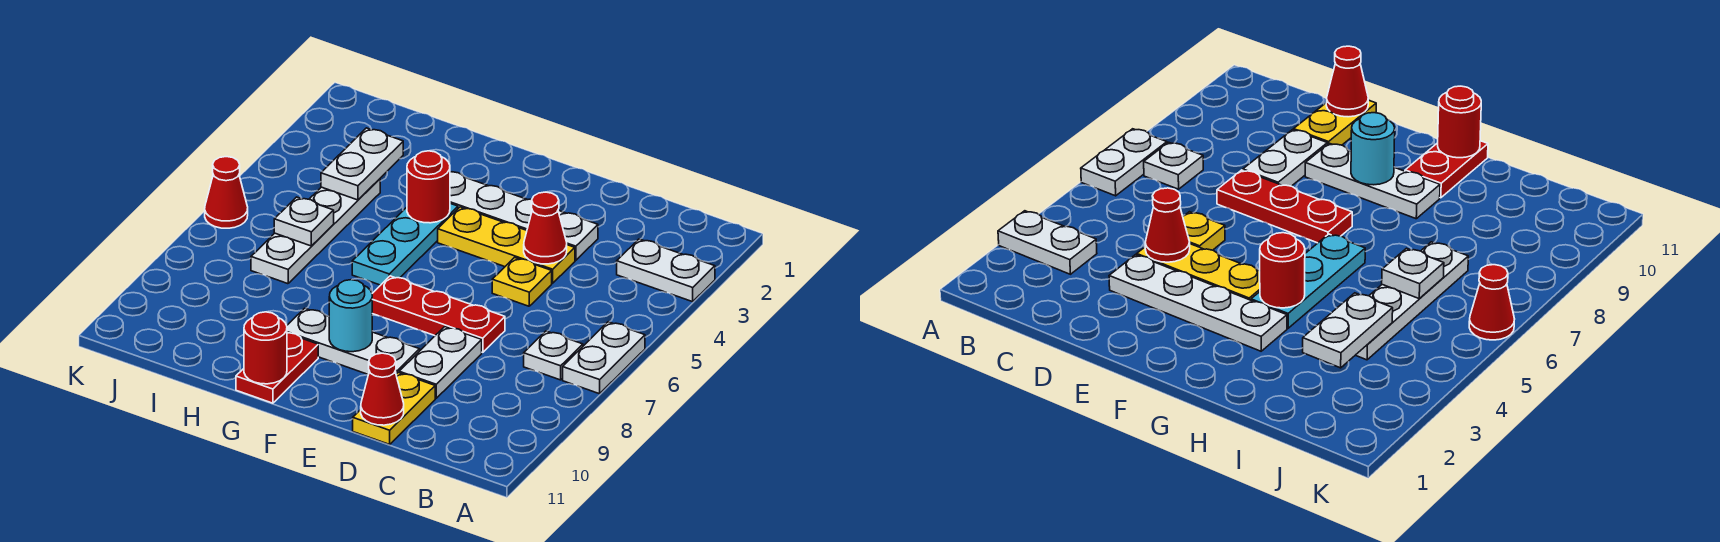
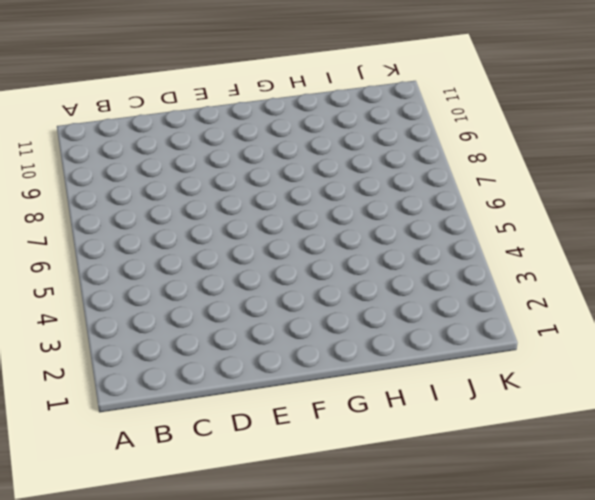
none -> white 1x2 plate [617,239,715,302]
none -> white 1x2 plate [563,322,645,394]
none -> white 1x1 plate [524,331,583,380]

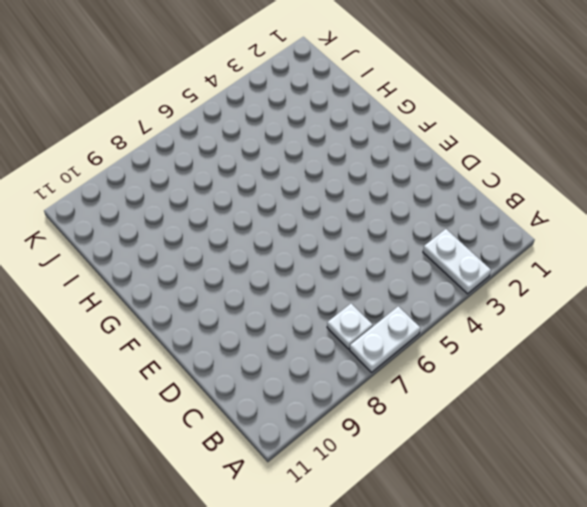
none -> white 1x4 plate [450,172,598,260]
none -> yellow 1x3 plate [438,207,575,283]
none -> yellow 1x1 plate [492,257,552,306]

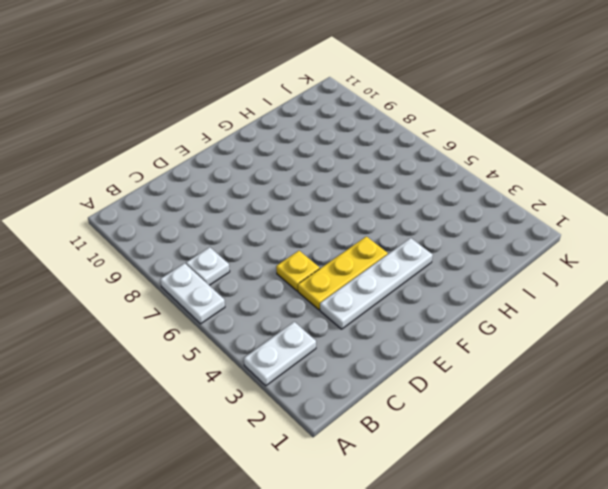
none -> red 1x3 plate [372,276,505,352]
none -> white 1x2 plate [399,327,482,398]
none -> yellow 1x2 plate [353,373,435,444]

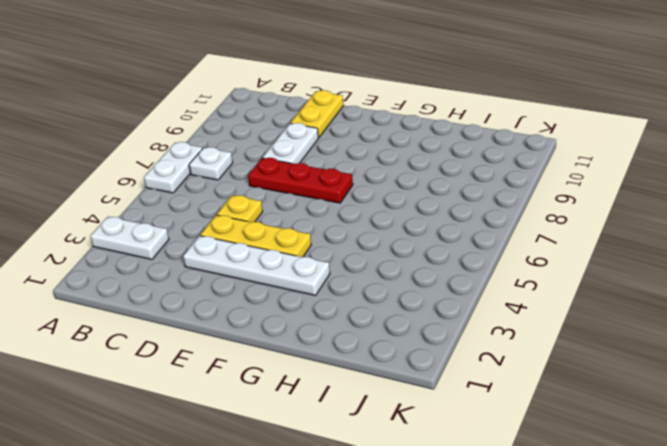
none -> white 1x3 plate [287,308,420,375]
none -> cyan 1x3 plate [352,204,458,285]
none -> red 1x2 plate [236,333,318,403]

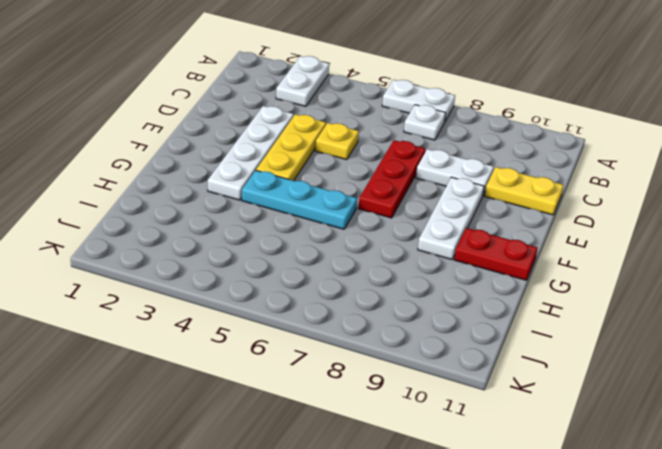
none -> white 1x4 plate [251,179,380,284]
none -> red 1x1 cone [205,157,248,228]
none -> red 1x1 cone [524,192,567,264]

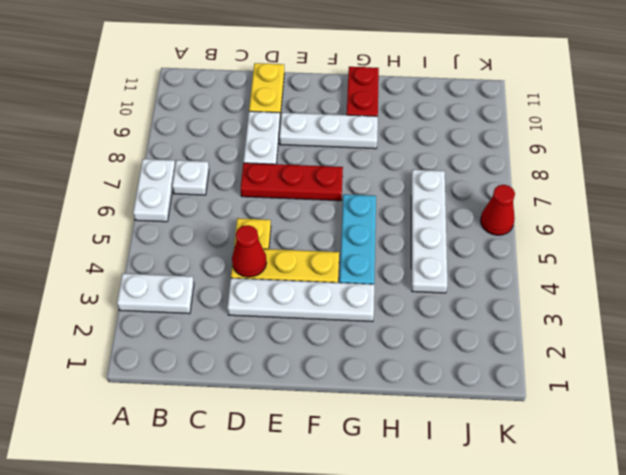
none -> red 1x1 cone [361,353,404,425]
none -> cyan 1x1 round brick [329,280,372,352]
none -> red 1x1 round brick [407,151,450,223]

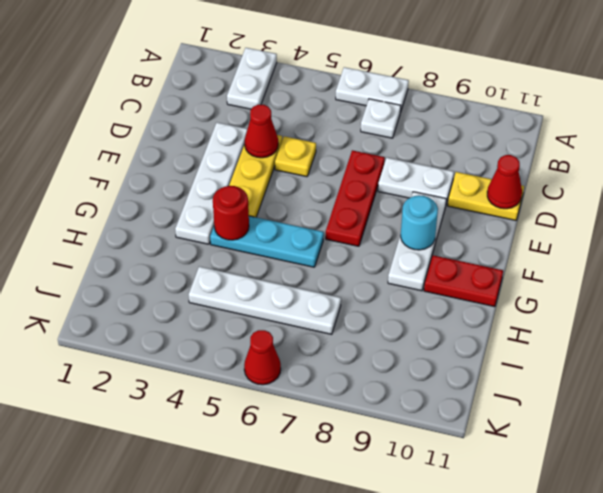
none -> red 1x1 round brick [244,312,287,384]
none -> white 1x2 plate [321,128,403,200]
none -> white 1x1 plate [274,197,334,246]

